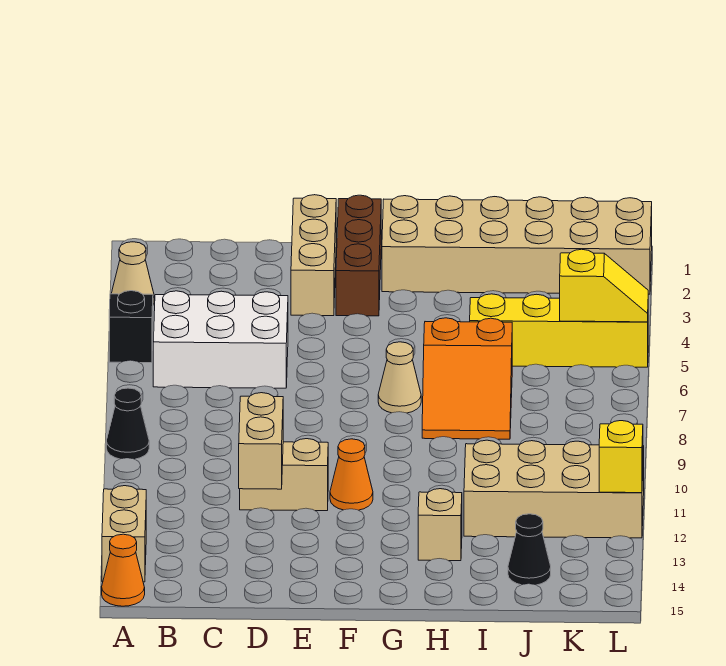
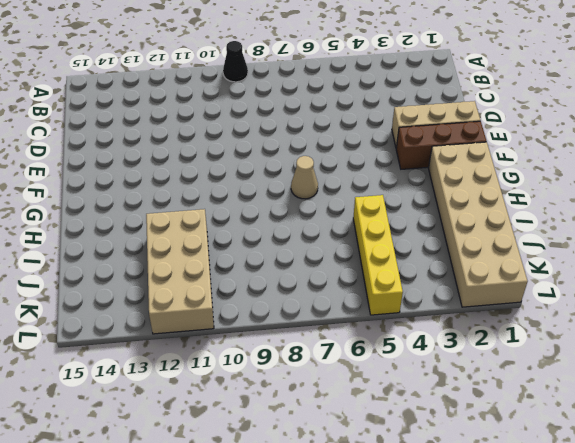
none -> tan 1x1 cone [111,242,154,304]
none -> black 1x1 brick [109,291,153,363]
none -> tan 1x2 brick [102,486,146,582]

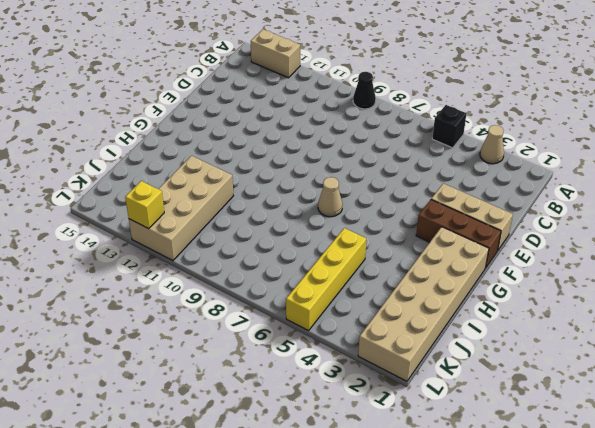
none -> orange 1x1 cone [102,534,145,606]
none -> white 2x3 brick [153,291,288,388]
none -> tan 1x2 brick [240,439,328,511]

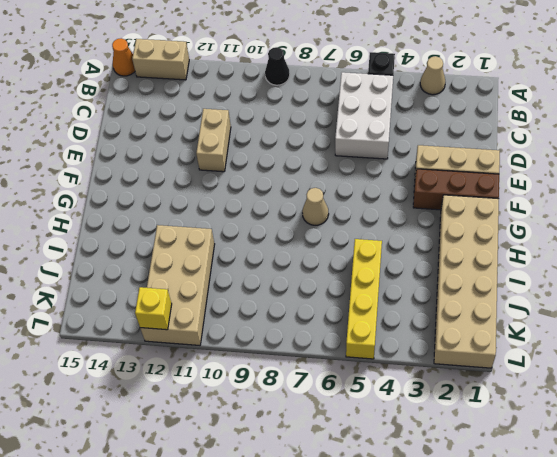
none -> orange 1x1 cone [330,439,373,510]
none -> orange 2x3 slope [422,318,512,439]
none -> tan 1x1 brick [418,489,462,561]

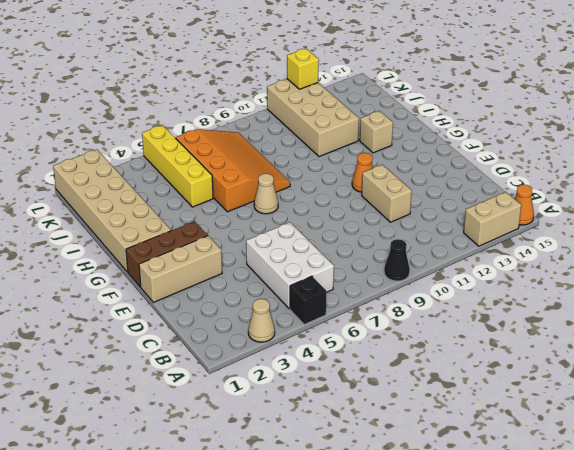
orange 3x4 slope [176,129,290,212] -> orange 2x3 slope [422,318,512,439]
none -> black 1x1 cone [508,514,551,585]
none -> tan 1x2 brick [239,393,283,489]
none -> yellow 1x2 slope [560,249,648,322]

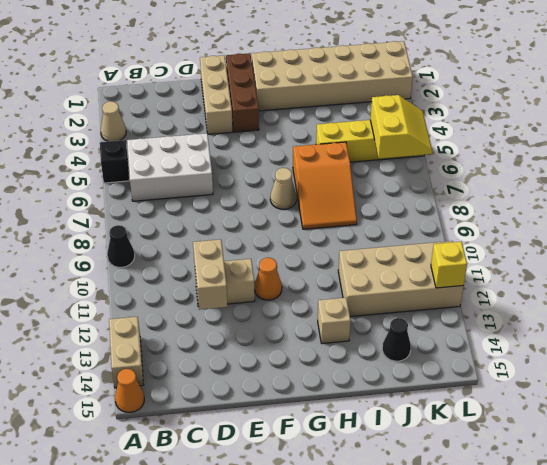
yellow 2x2 slope [370,95,432,159] -> yellow 1x2 slope [560,249,648,322]

